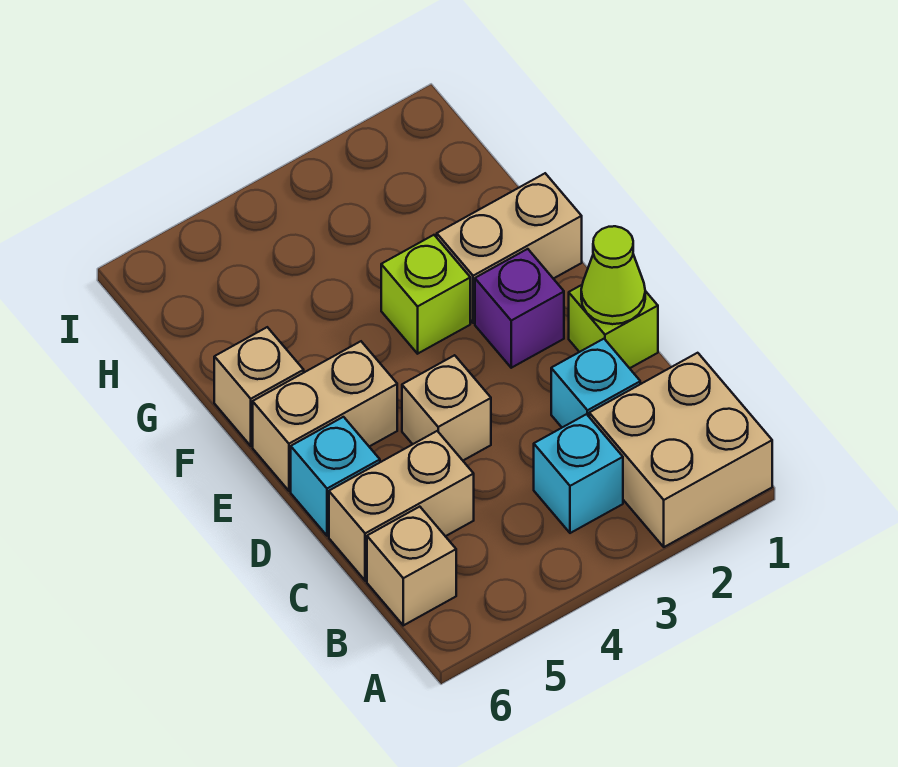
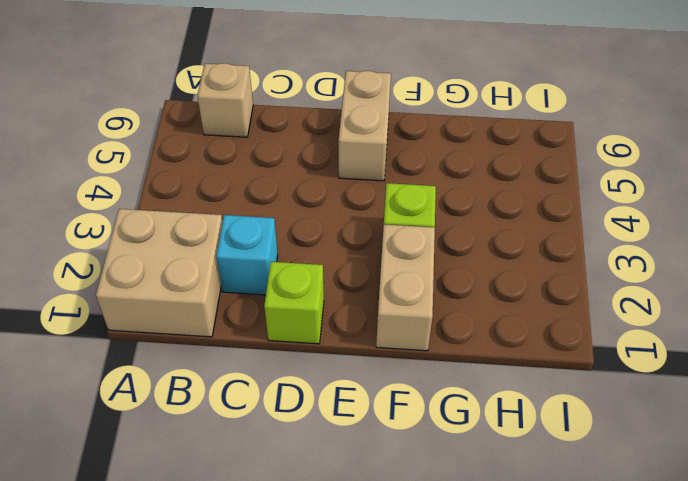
none -> cyan 1x1 brick [534,414,623,533]
none -> tan 1x2 brick [329,431,474,581]
none -> tan 1x1 brick [402,355,491,460]

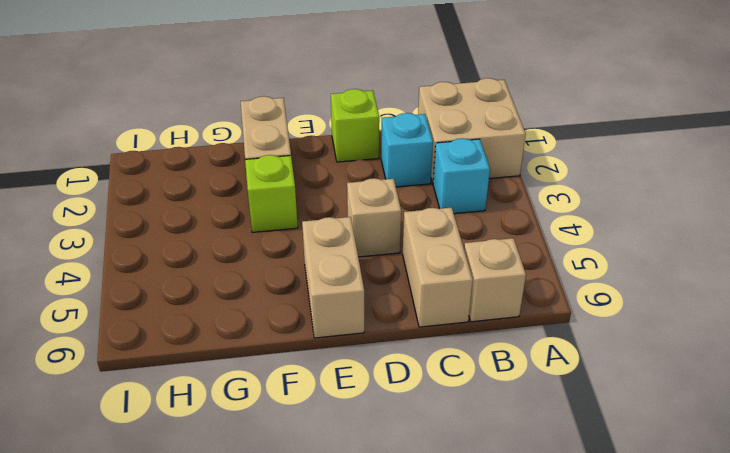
none -> cyan 1x1 brick [291,417,380,536]
none -> purple 1x1 brick [475,249,564,368]
none -> tan 1x1 brick [214,327,304,446]

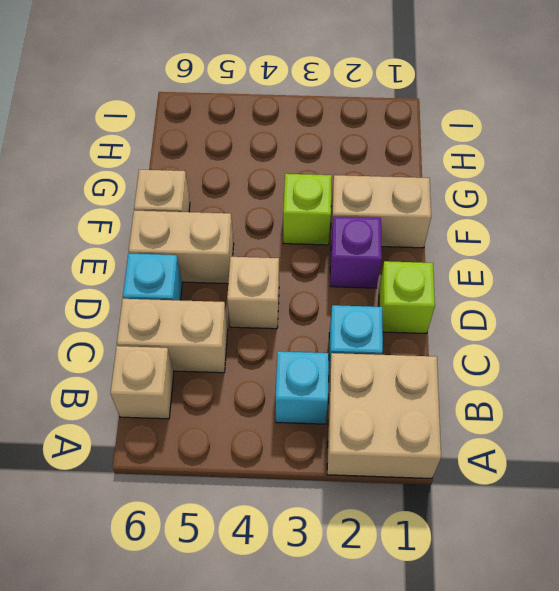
none -> lime 1x1 cone [581,226,645,324]

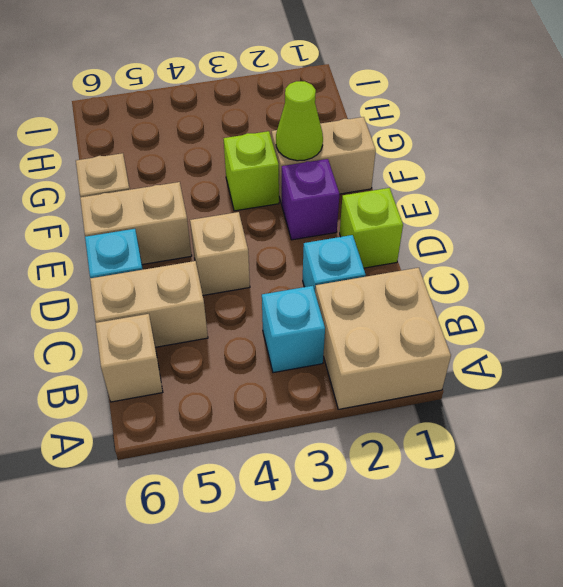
lime 1x1 cone [276,81,323,161] -> lime 1x1 cone moved to [581,226,645,324]

